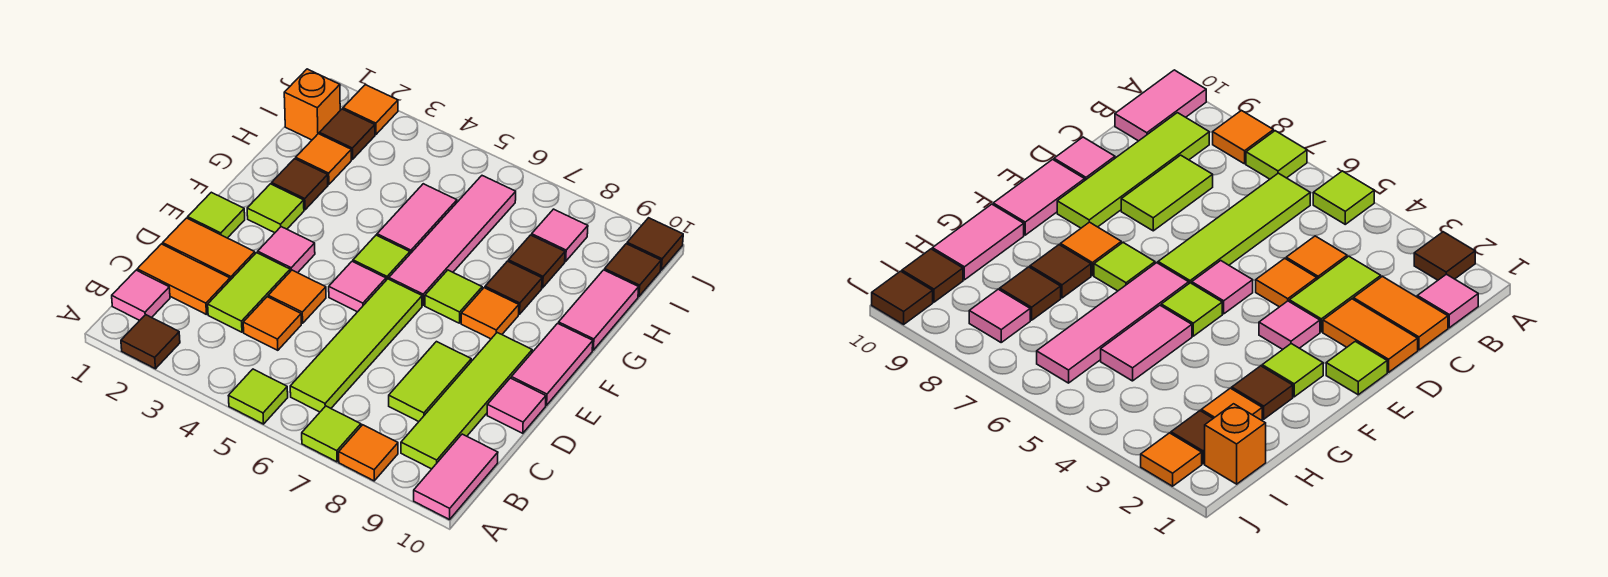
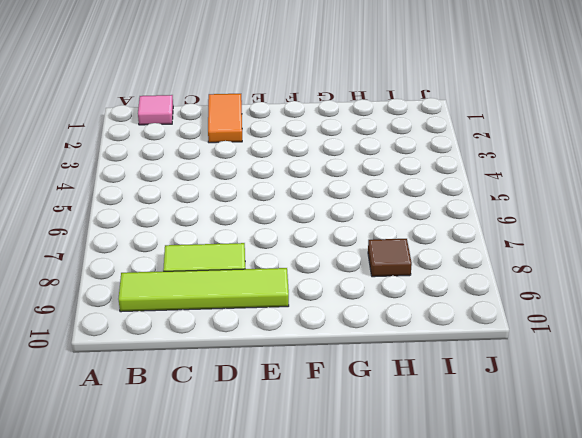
none -> brown 1x1 tile [121,315,180,369]
none -> lime 1x1 tile [228,369,288,424]
none -> lime 1x1 tile [302,406,361,462]
none -> orange 1x1 tile [339,425,398,481]

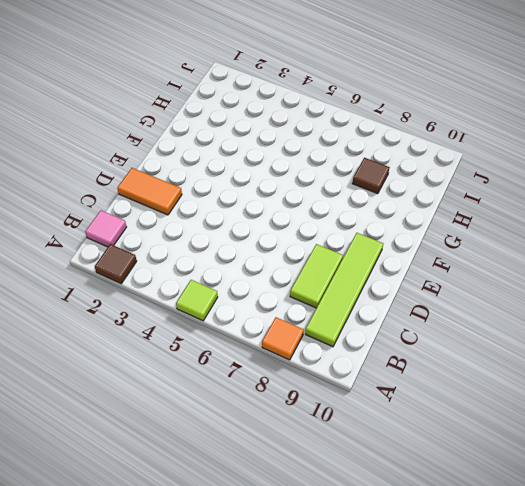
none -> lime 1x1 tile [302,406,361,462]
none -> pink 1x2 tile [414,434,498,520]
none -> lime 1x4 tile [290,279,422,412]
none -> orange 1x2 tile [137,244,230,315]

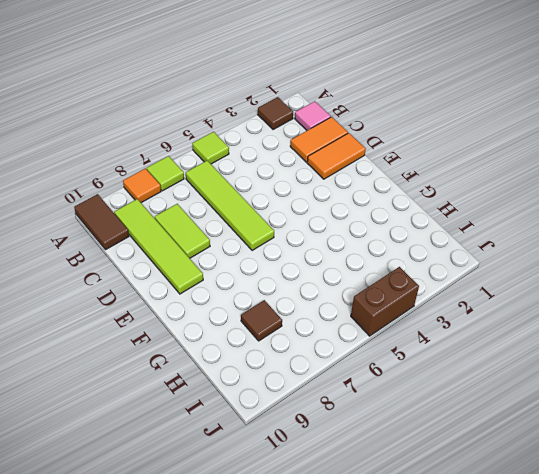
brown 1x2 tile [74,194,129,250] -> pink 1x2 tile [414,434,498,520]
brown 1x2 brick [351,267,419,336] -> none
none -> lime 1x2 tile [208,253,290,332]
none -> orange 1x1 tile [243,297,301,350]
none -> orange 1x1 tile [268,270,326,323]
none -> pink 1x1 tile [487,378,546,433]

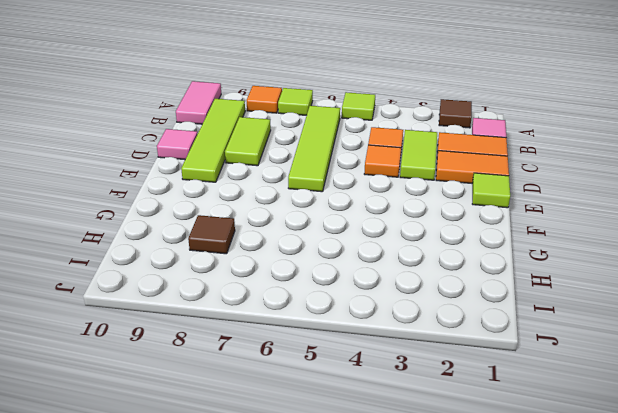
none -> pink 1x1 tile [258,227,315,273]
none -> pink 1x1 tile [329,261,386,312]
none -> pink 1x2 tile [511,323,593,405]
none -> lime 1x1 tile [247,184,304,233]

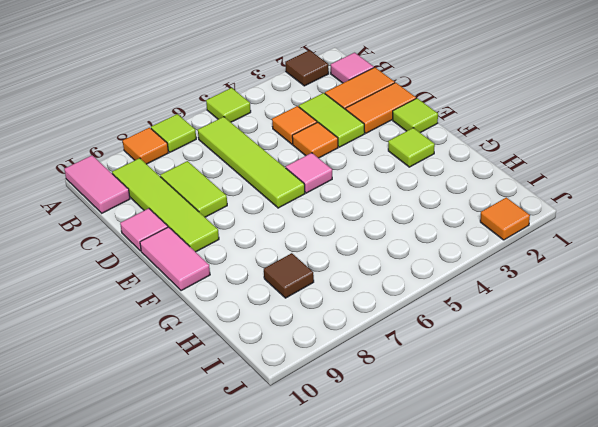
none -> pink 1x1 tile [258,227,315,273]
none -> lime 1x1 tile [353,235,410,280]
none -> pink 1x4 tile [389,176,516,305]
none -> lime 1x1 tile [425,270,482,323]

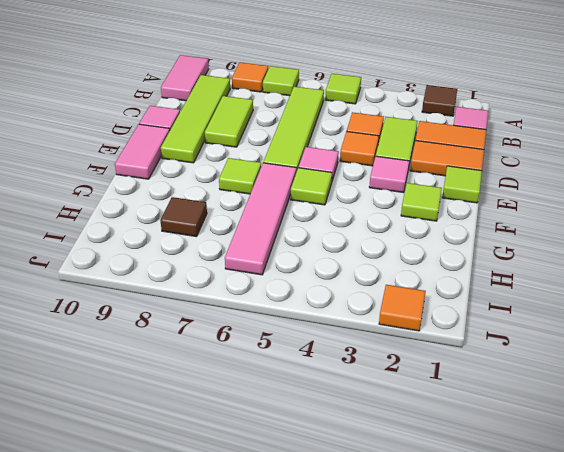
none -> orange 1x1 tile [461,288,519,339]
none -> brown 1x1 tile [272,159,328,210]
none -> pink 1x2 tile [377,184,457,254]
none -> brown 1x1 tile [485,261,542,314]

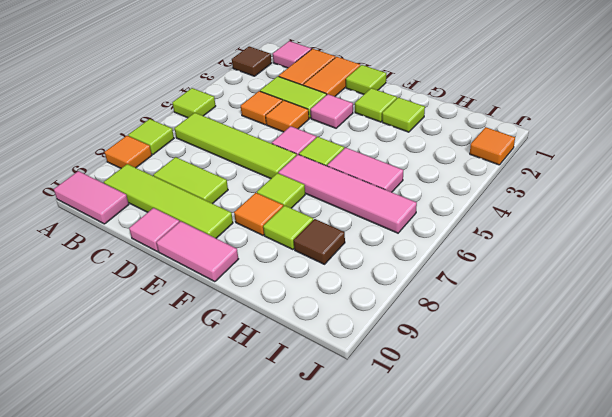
lime 1x1 tile [382,97,425,132] -> brown 1x1 tile [272,159,328,210]
lime 1x1 tile [263,206,313,250] -> brown 1x1 tile [485,261,542,314]
none -> pink 1x2 tile [559,270,639,350]
none -> orange 1x1 tile [296,134,351,184]
none -> orange 1x1 brick [284,69,340,140]
none -> brown 1x1 tile [319,109,375,159]

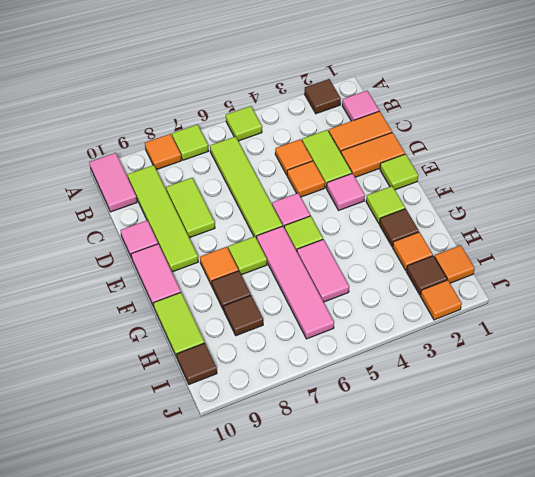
lime 1x2 tile [154,293,205,358] -> pink 1x2 tile [559,270,639,350]
orange 1x1 tile [435,245,475,283] -> orange 1x1 brick [284,69,340,140]
none -> pink 1x1 tile [532,209,588,261]
none -> brown 1x1 tile [627,218,683,270]

